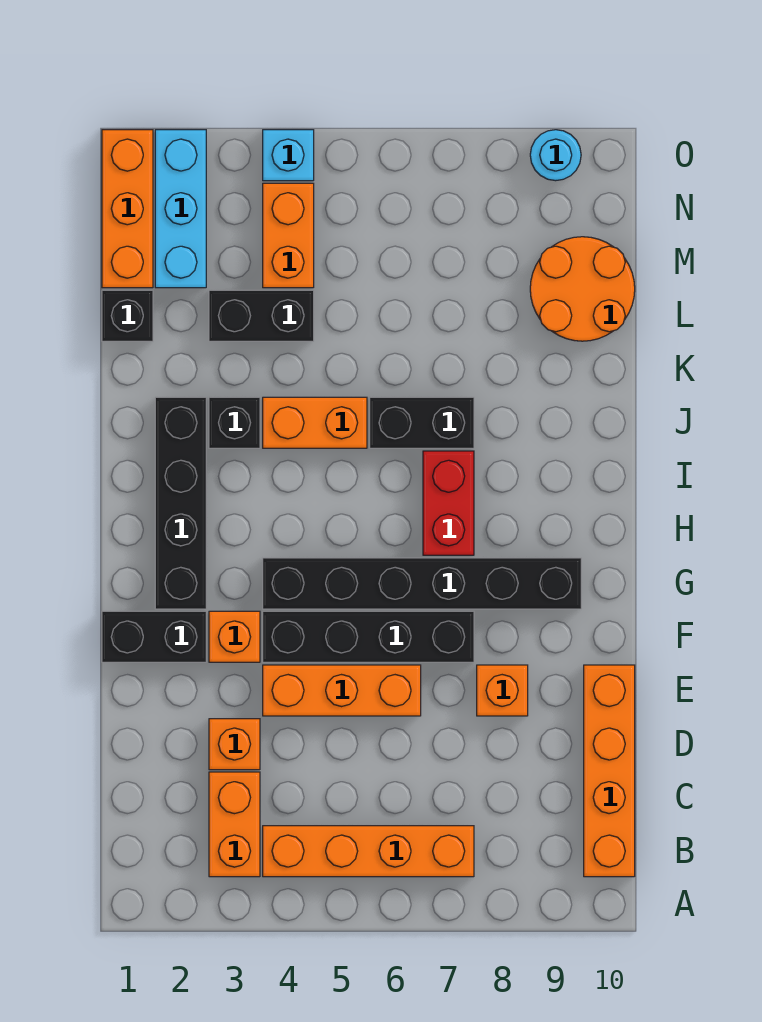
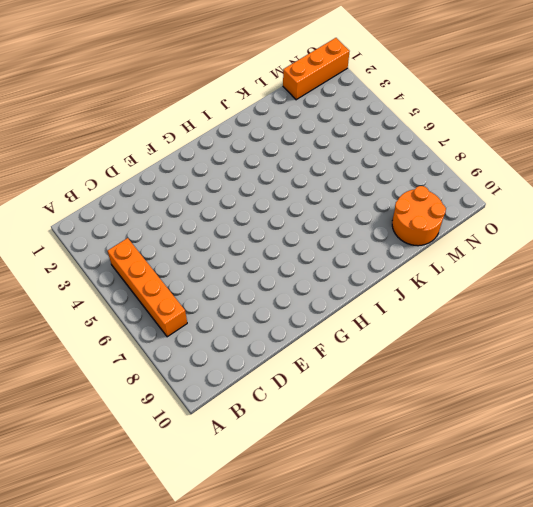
none -> orange 1x2 brick [209,772,260,877]
none -> orange 1x4 brick [584,665,635,877]
none -> orange 1x1 brick [209,719,260,770]

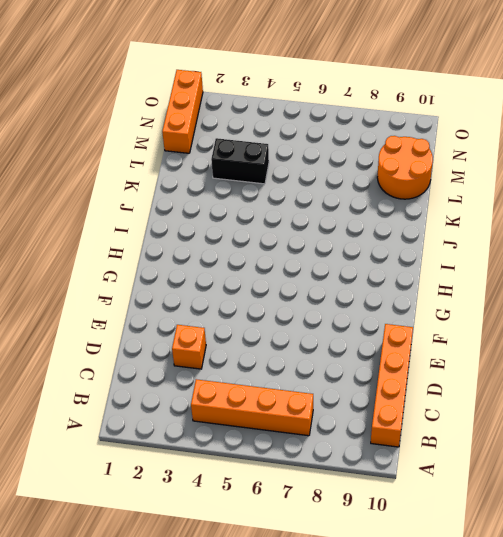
none -> orange 1x2 brick [209,772,260,877]
none -> orange 1x3 brick [263,665,421,716]
none -> orange 1x1 brick [477,665,528,716]

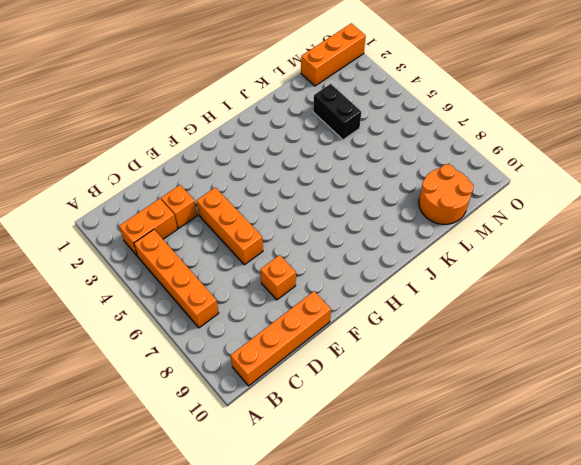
none -> black 1x2 brick [102,611,206,662]
none -> orange 1x1 brick [209,611,260,662]
none -> black 1x4 brick [263,611,474,662]

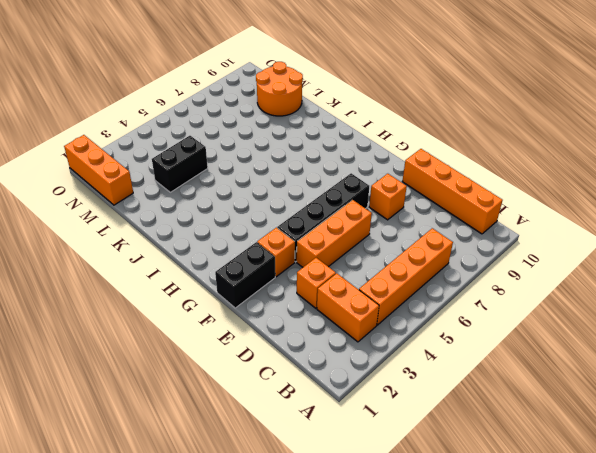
none -> black 1x4 brick [155,397,206,609]
none -> black 1x6 brick [263,558,581,609]
none -> red 1x2 brick [423,451,474,555]

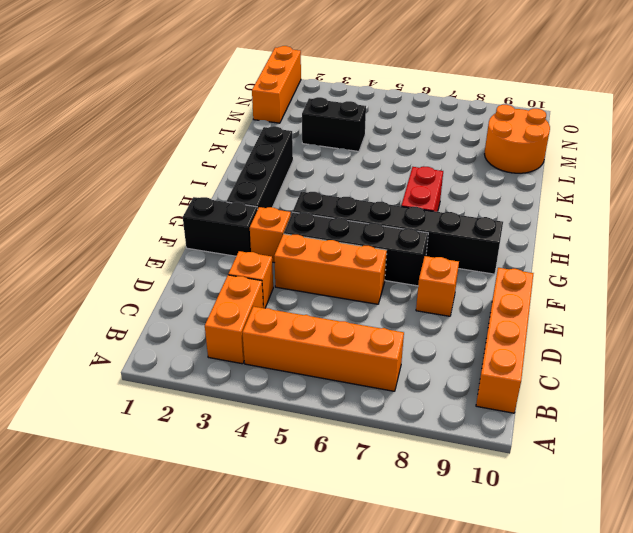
none -> black 1x1 brick [209,397,260,448]
none -> orange 1x2 brick [263,397,367,448]
none -> black 1x2 brick [370,397,474,448]

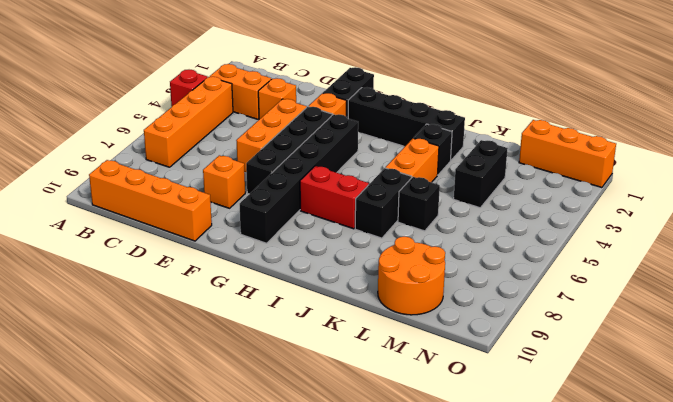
red 1x1 brick [170,70,208,106] -> none
black 1x1 brick [398,177,440,231] -> black 1x1 brick moved to [102,290,153,341]
none -> cyan 1x3 brick [155,130,206,288]
none -> orange 1x2 brick [263,183,314,288]
none -> cyan 1x1 brick [263,130,314,181]

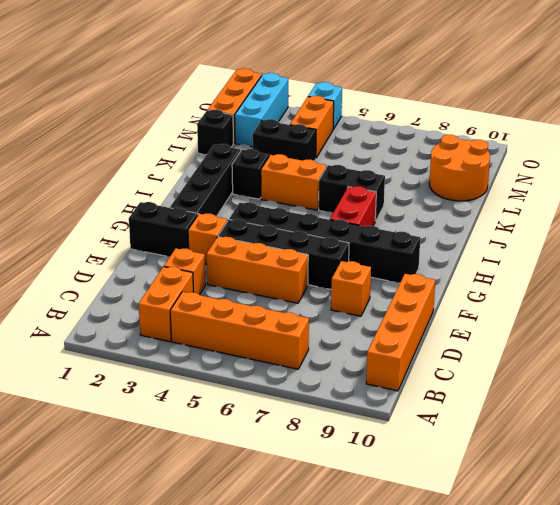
none -> cyan 1x1 round brick [530,130,581,181]

